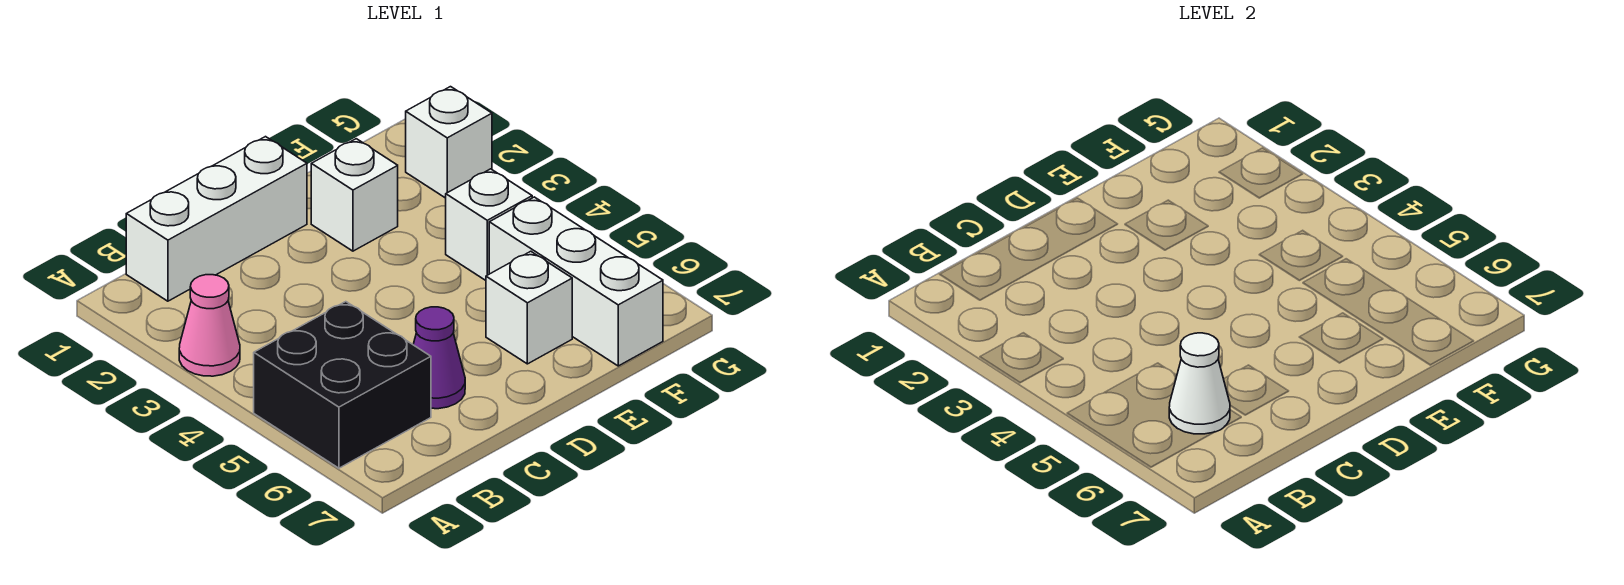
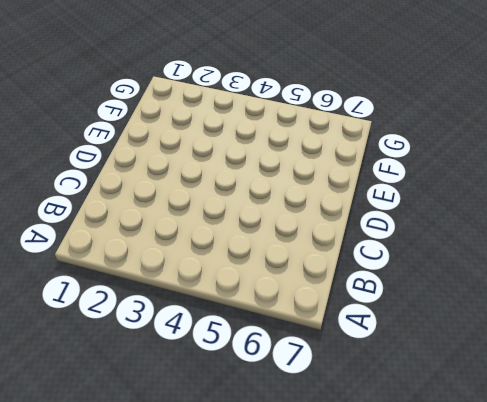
none -> pink 1x1 cone [179,275,240,376]
none -> black 2x2 brick [254,302,431,468]

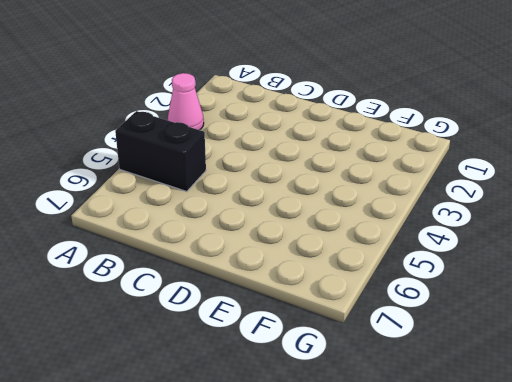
black 1x2 brick [115,111,206,192] -> black 2x2 brick [254,302,431,468]
none -> white 1x3 brick [126,137,307,301]
none -> purple 1x1 cone [413,307,465,409]

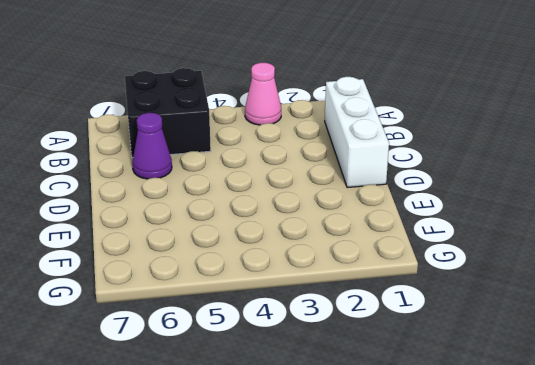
none -> white 1x1 brick [311,139,398,251]
none -> white 1x1 brick [486,251,572,364]

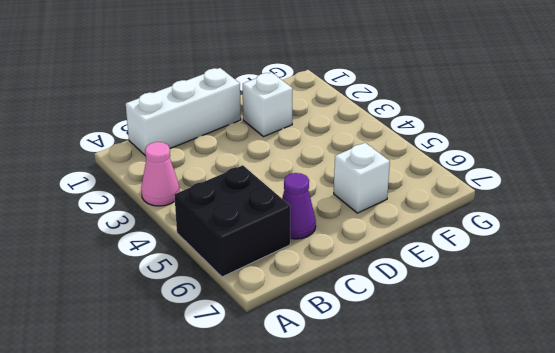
none -> white 1x1 brick [446,169,532,280]
none -> white 1x3 brick [489,197,663,366]

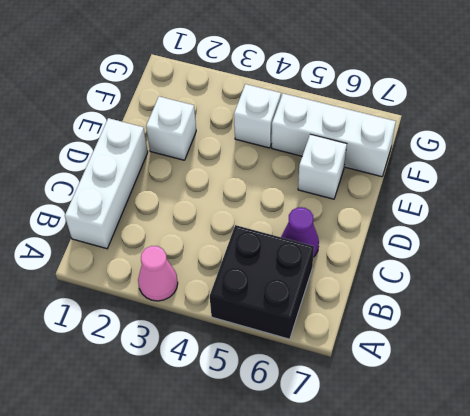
none -> white 1x1 brick [406,87,492,198]
none -> white 1x1 cone [1169,333,1230,434]

